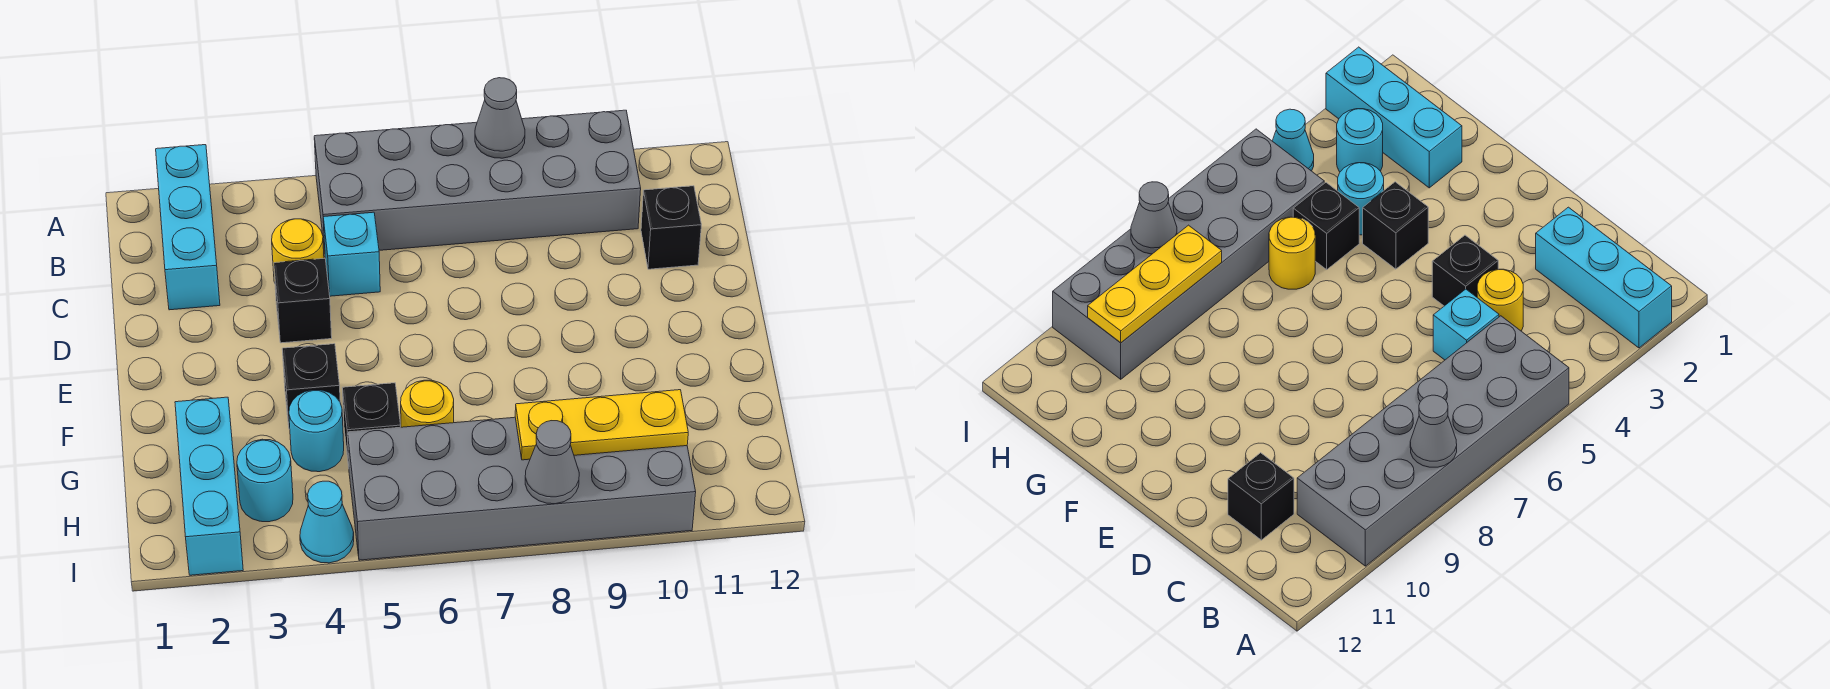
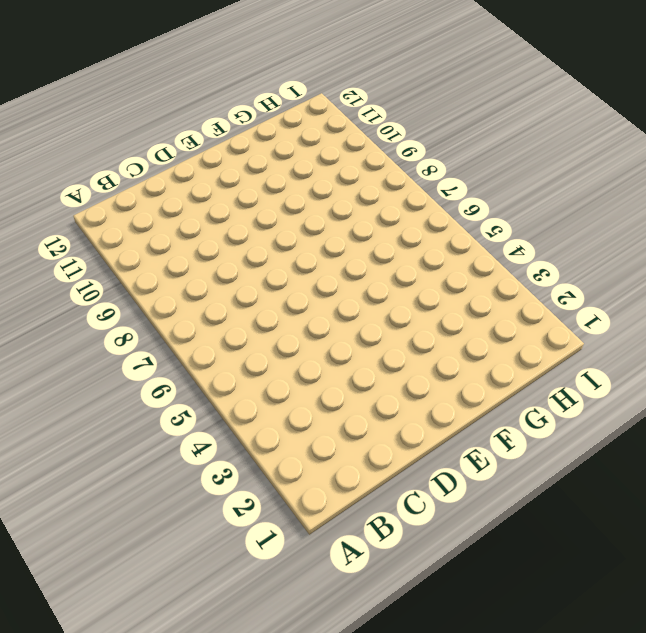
none -> cyan 1x3 brick [156,145,220,310]
none -> grey 2x6 brick [314,110,641,251]
none -> yellow 1x1 round brick [272,219,324,282]

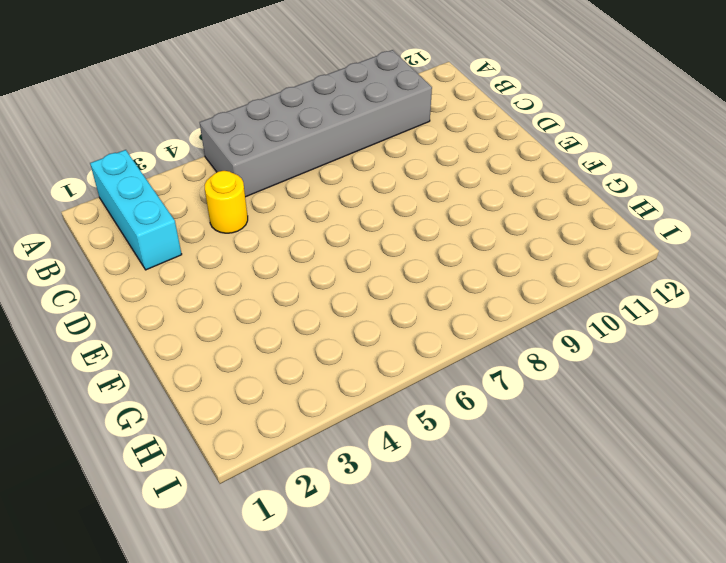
none -> cyan 1x1 brick [323,212,380,296]
none -> black 1x1 brick [641,186,701,269]
none -> black 1x1 brick [274,258,332,343]

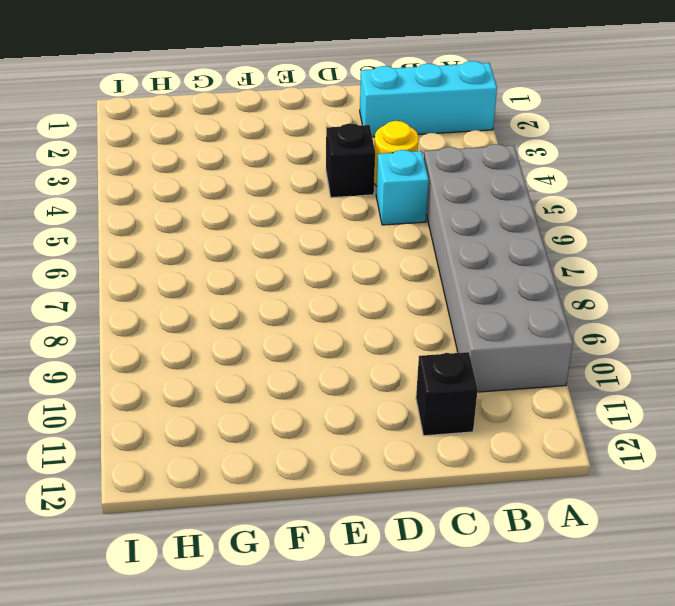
none -> black 1x1 brick [282,344,340,429]
none -> cyan 1x3 brick [175,397,243,575]
none -> cyan 1x1 round brick [289,390,344,472]

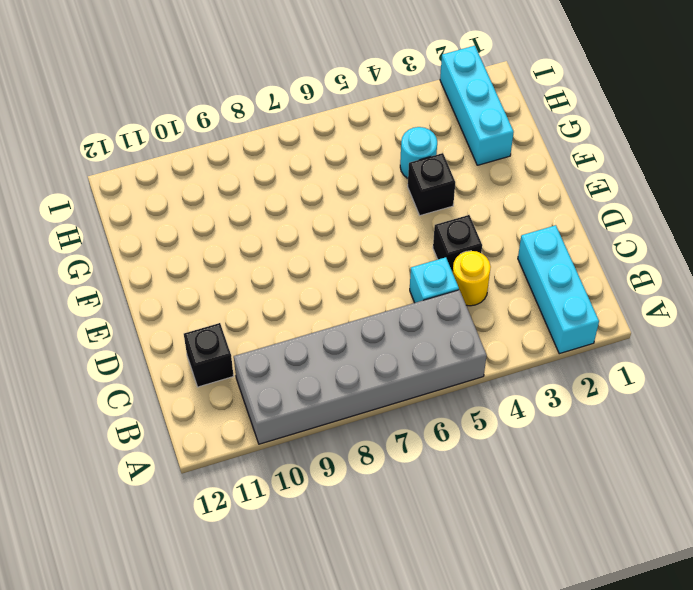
none -> black 1x1 brick [343,383,401,466]
none -> yellow 1x1 round brick [401,380,454,427]
none -> cyan 1x1 round brick [237,439,293,522]

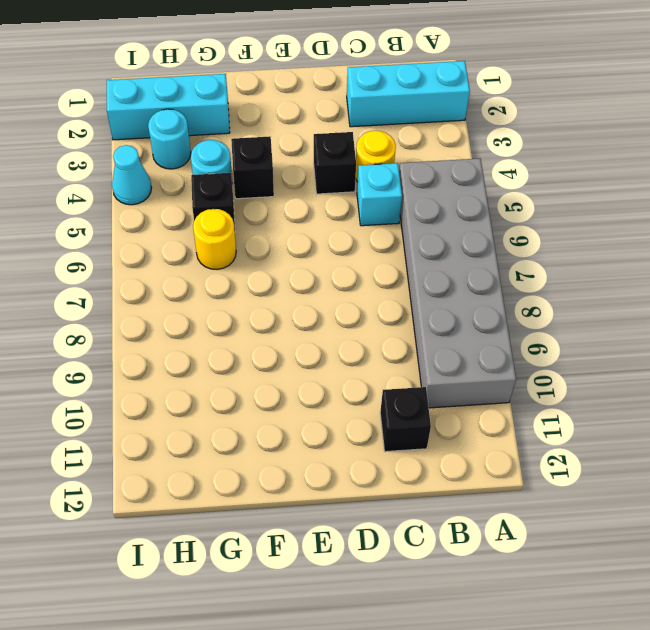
none -> grey 2x6 brick [347,417,696,560]
none -> grey 1x1 cone [475,78,525,158]
none -> yellow 1x3 plate [515,390,688,460]

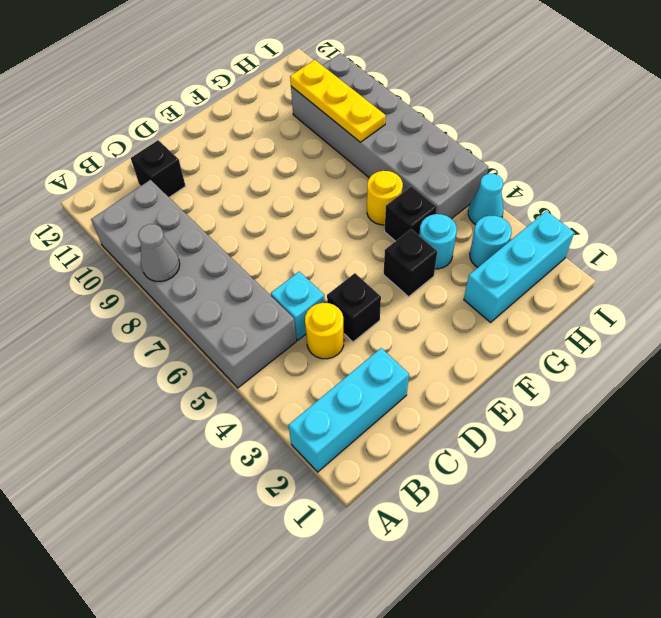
none -> grey 1x1 cone [525,421,579,504]

